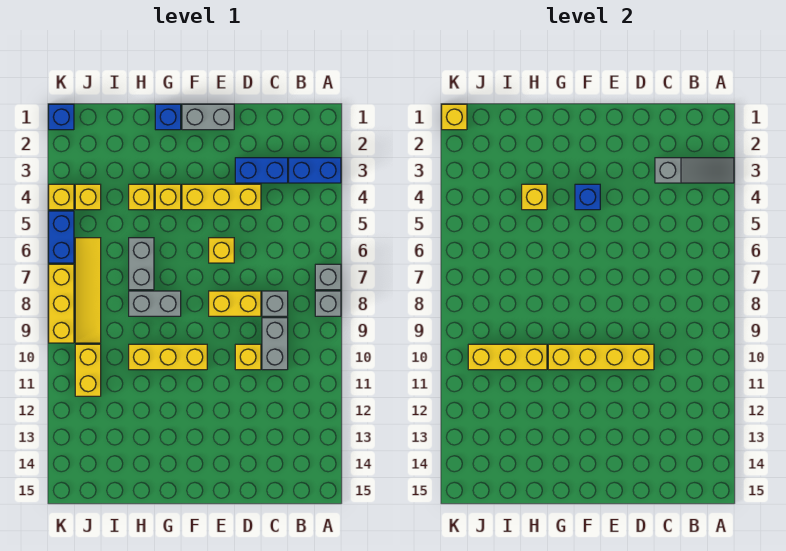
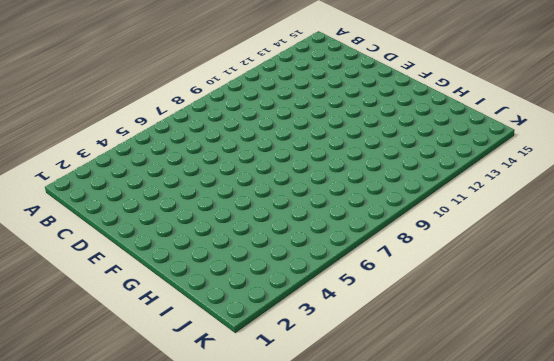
none -> blue 1x2 brick [289,158,341,183]
none -> grey 1x1 brick [315,264,341,290]
none -> grey 1x1 brick [315,291,341,316]
none -> blue 1x2 brick [235,158,288,183]

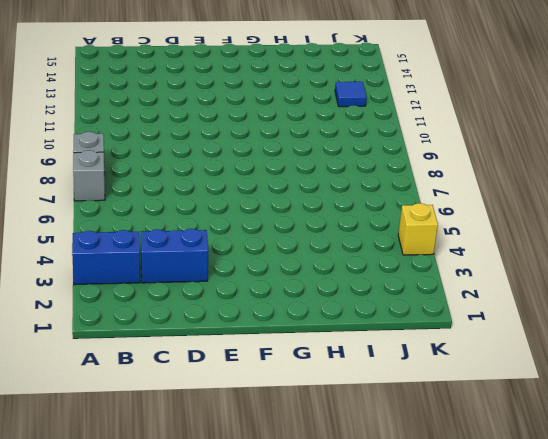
blue 1x1 tile [335,82,367,107] -> none
none -> grey 1x1 brick [262,291,288,316]
none -> grey 1x2 brick [262,318,288,370]
none -> yellow 1x3 brick [182,184,261,210]
none -> yellow 1x2 brick [209,291,261,316]

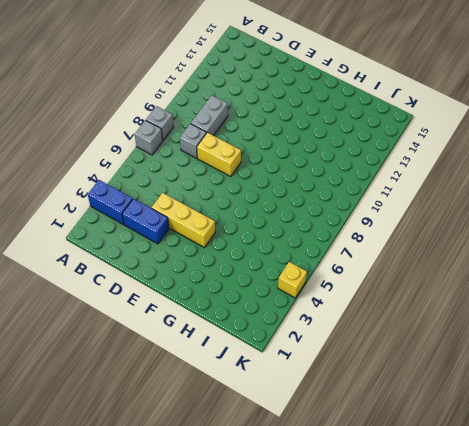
none -> yellow 1x1 brick [235,344,261,370]
none -> grey 1x2 brick [182,104,234,130]
none -> yellow 1x1 brick [209,238,234,263]
none -> yellow 1x3 brick [129,344,207,370]

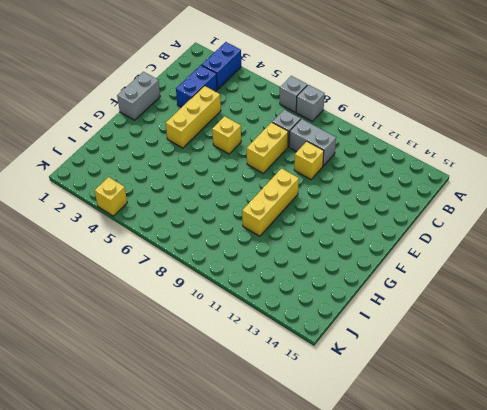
none -> blue 1x1 brick [155,104,181,130]
none -> yellow 1x1 brick [155,184,181,210]
none -> grey 1x2 brick [129,291,181,316]
none -> yellow 1x1 brick [129,184,154,210]

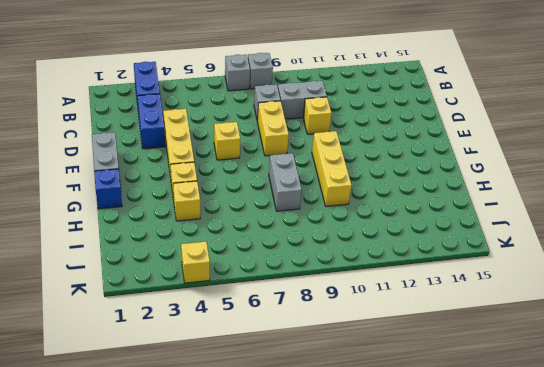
none -> grey 1x2 brick [129,238,154,290]
none -> yellow 1x1 brick [75,184,101,210]
none -> yellow 1x4 tile [75,238,101,343]
none -> yellow 1x2 brick [75,344,101,396]

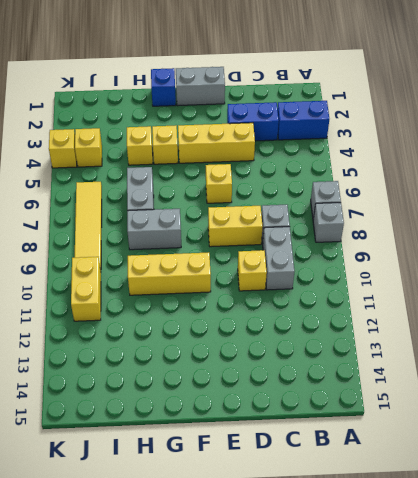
none -> blue 1x1 brick [49,104,74,130]
none -> blue 1x2 brick [49,211,74,263]
none -> yellow 1x3 brick [49,264,74,343]
none -> grey 1x3 slope [655,158,734,183]

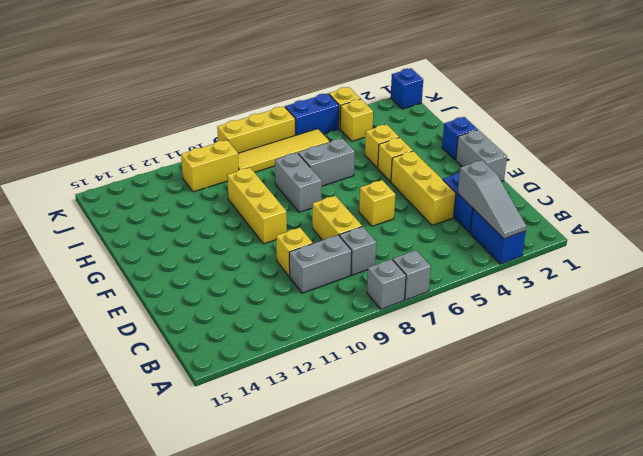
none -> yellow 1x4 brick [548,344,654,370]
none -> blue 1x1 brick [575,184,600,210]
none -> yellow 1x1 brick [522,184,547,210]
none -> yellow 1x3 brick [468,344,547,370]

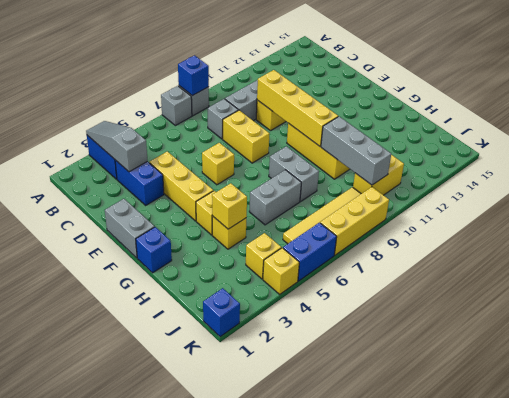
blue 1x1 brick [178,55,209,96] -> blue 1x1 brick moved to [575,184,600,210]
grey 1x3 brick [321,117,391,185] -> yellow 1x3 brick [468,344,547,370]
none -> yellow 1x1 brick [442,104,467,130]

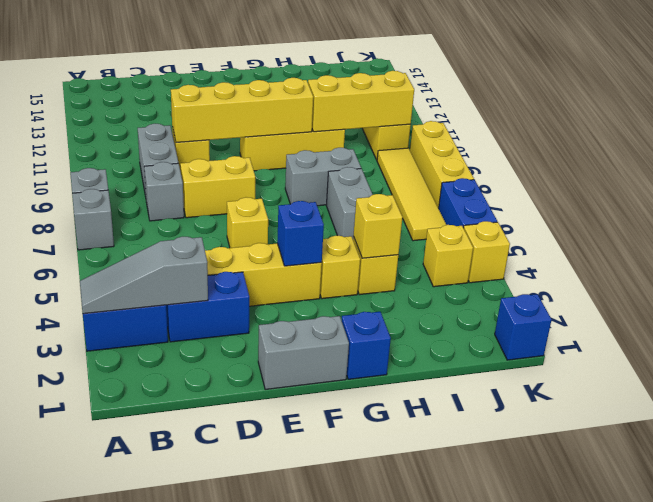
none -> yellow 1x1 brick [442,104,467,130]

